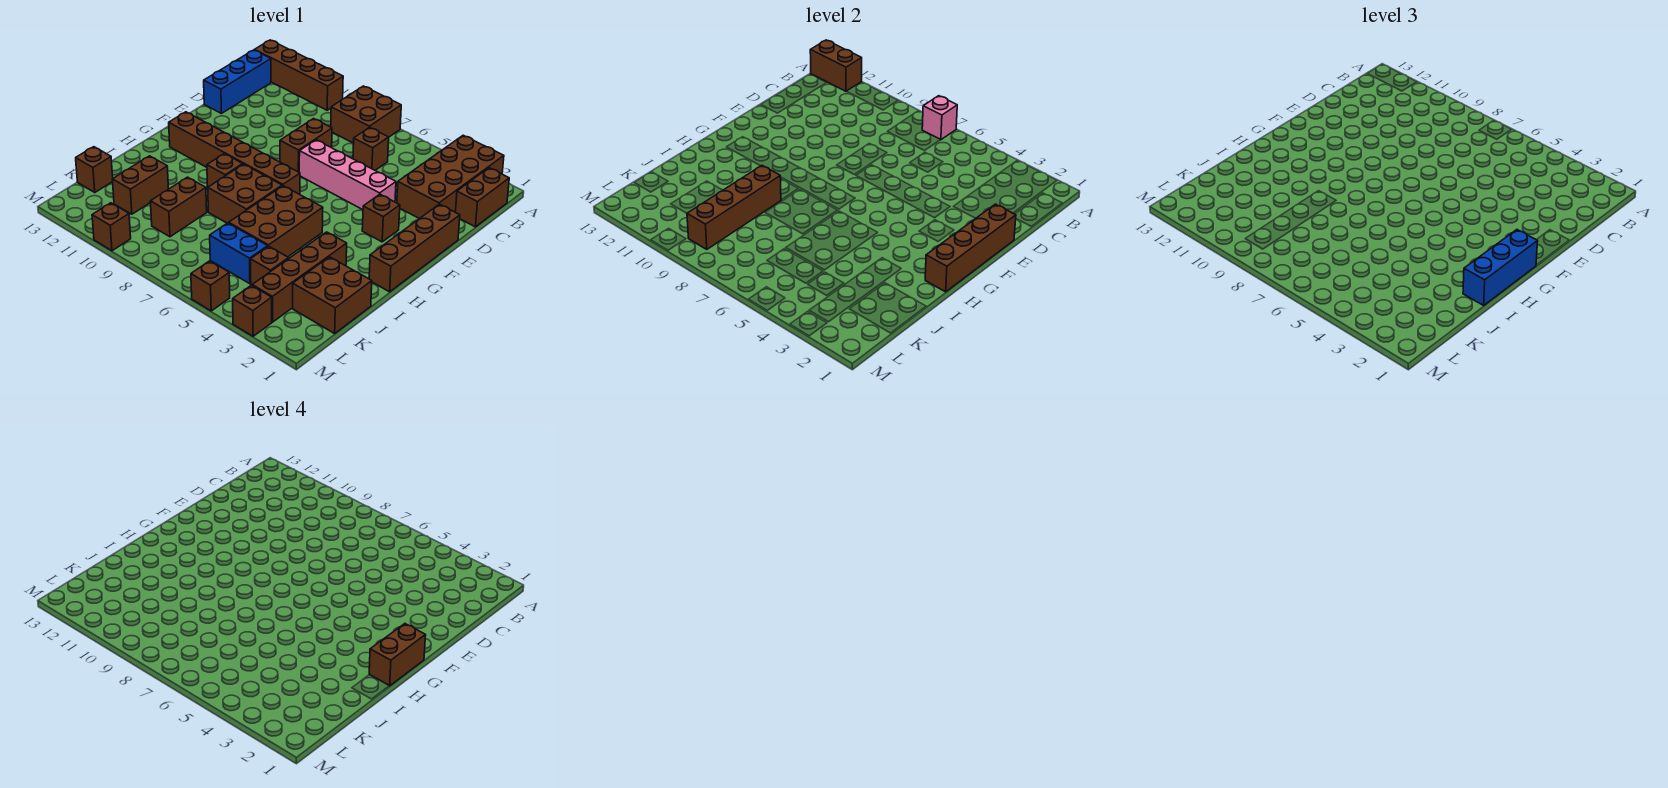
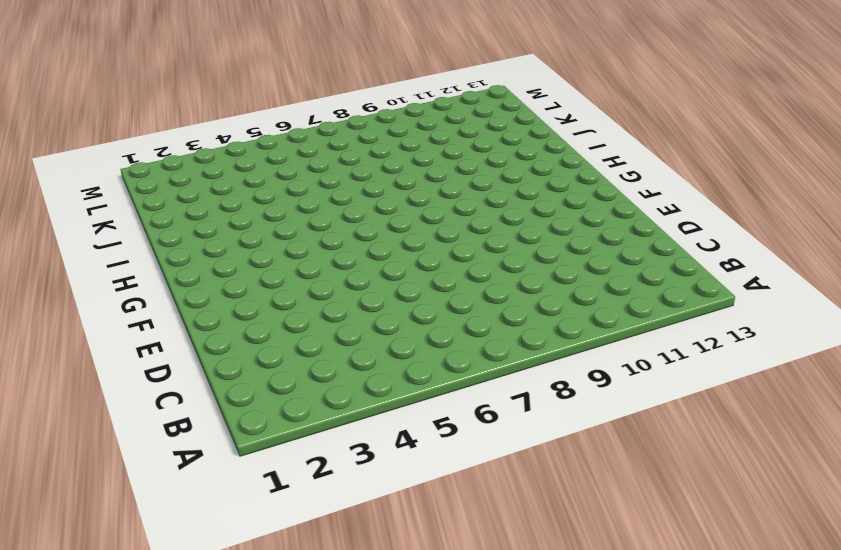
none -> brown 2x4 brick [397,135,504,219]
none -> brown 2x2 brick [331,86,401,143]
none -> brown 1x4 brick [255,40,343,110]
none -> brown 1x2 brick [456,168,509,227]

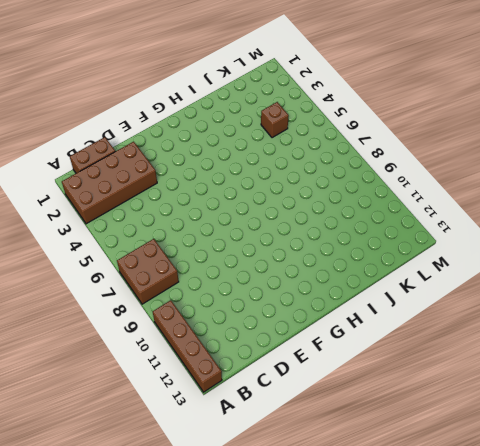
none -> blue 1x3 brick [204,50,271,113]
none -> brown 1x1 brick [353,127,389,170]
none -> brown 1x2 brick [280,119,332,172]
none -> brown 1x4 brick [369,204,460,292]

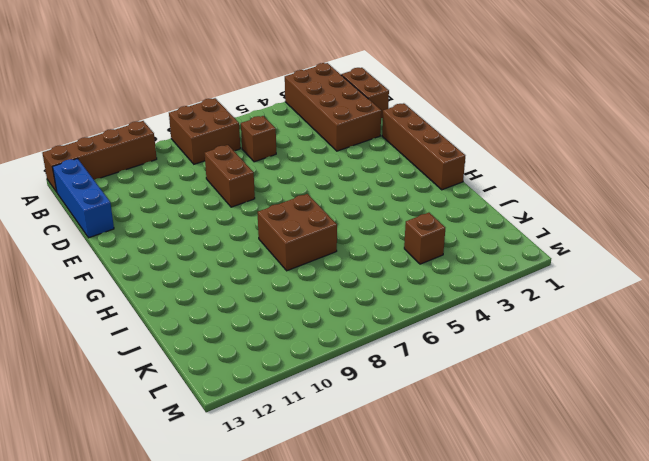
none -> pink 1x4 brick [299,140,396,210]
none -> brown 1x1 brick [362,194,400,242]
none -> brown 1x6 brick [169,112,300,194]
none -> brown 2x3 brick [229,186,323,257]

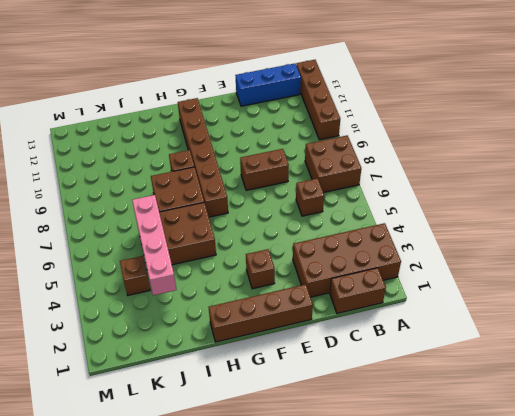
pink 1x4 brick [132,195,177,295] -> pink 1x4 brick moved to [299,140,396,210]
none -> brown 1x4 brick [252,232,347,322]
none -> brown 2x2 brick [293,257,372,333]
none -> brown 1x2 brick [150,177,207,237]
none -> brown 1x2 brick [112,156,168,214]

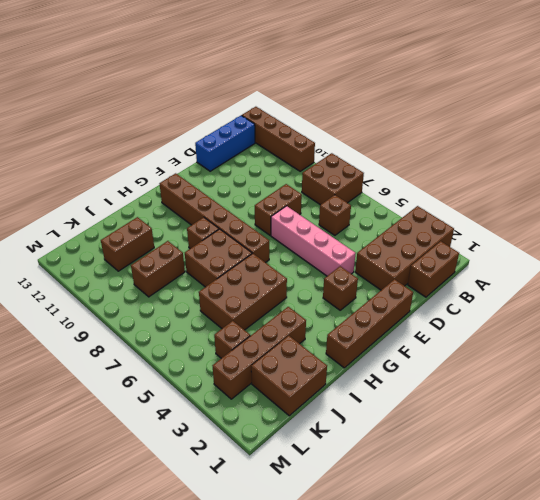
none -> blue 1x2 brick [210,223,268,284]
none -> brown 1x1 brick [76,147,113,192]
none -> brown 1x1 brick [233,285,272,336]
none -> brown 1x1 brick [191,261,230,311]

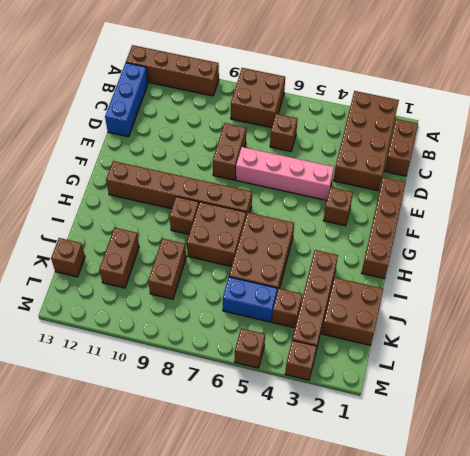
none -> brown 1x1 brick [92,203,131,251]
none -> pink 1x1 brick [922,96,957,140]
none -> brown 1x2 brick [810,40,862,91]
none -> brown 1x4 brick [925,204,1016,292]

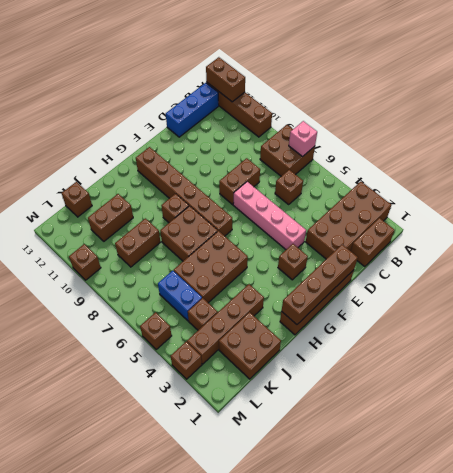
none -> brown 1x4 brick [687,165,781,249]
none -> blue 1x3 brick [1463,230,1538,305]
none -> brown 1x2 brick [369,624,426,686]

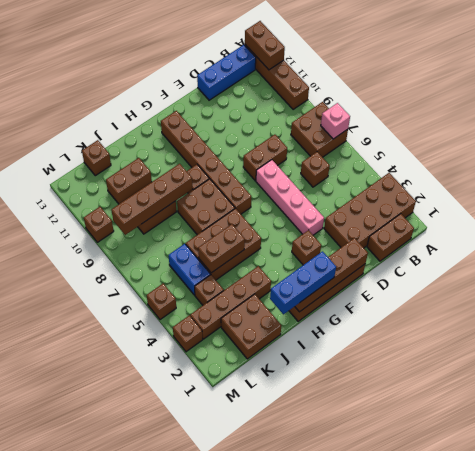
brown 1x2 brick [198,224,245,273] -> brown 1x2 brick moved to [369,624,426,686]

